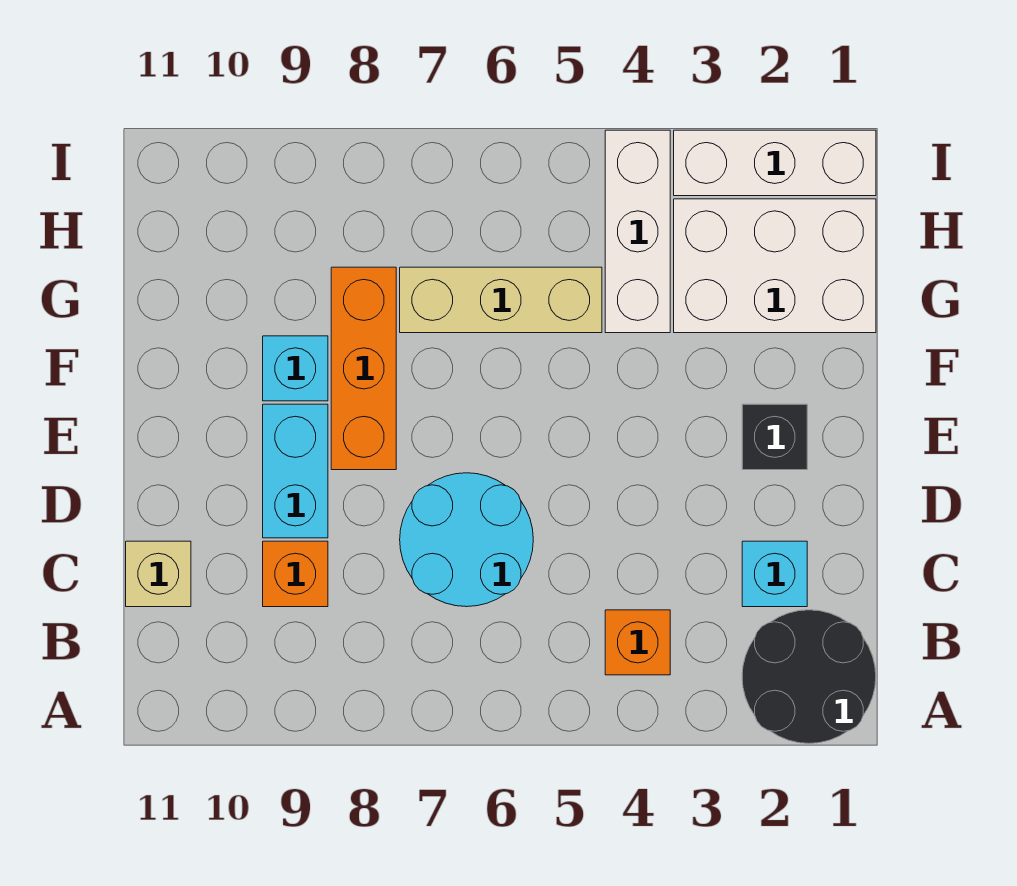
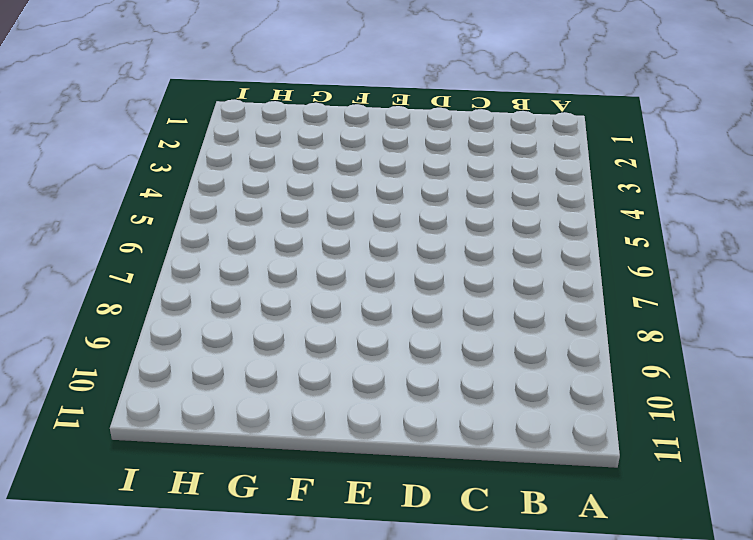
none -> black 2x2 round brick [742,610,876,743]
none -> orange 1x1 brick [605,610,670,675]
none -> cyan 1x1 brick [742,541,807,607]

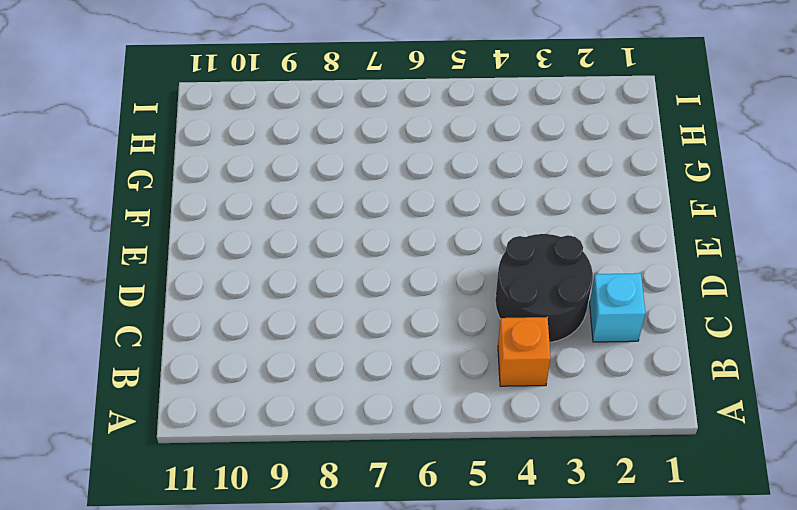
black 2x2 round brick [495,234,593,342] -> black 2x2 round brick moved to [742,610,876,743]
none -> cyan 2x2 round brick [400,473,533,607]
none -> orange 1x1 brick [263,541,328,607]
none -> tan 1x1 brick [126,541,191,607]

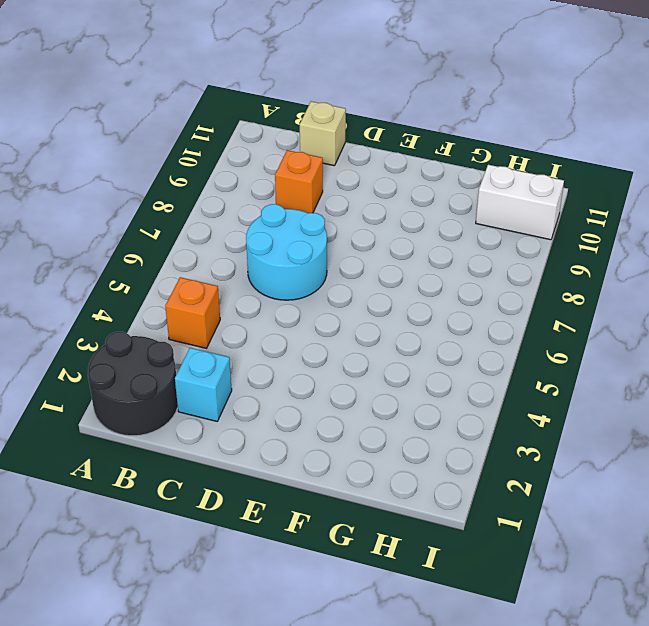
white 1x2 brick [476,165,564,240] -> none
none -> cyan 1x2 brick [263,404,328,538]
none -> black 1x1 brick [742,404,807,470]
none -> orange 1x3 brick [331,267,396,470]

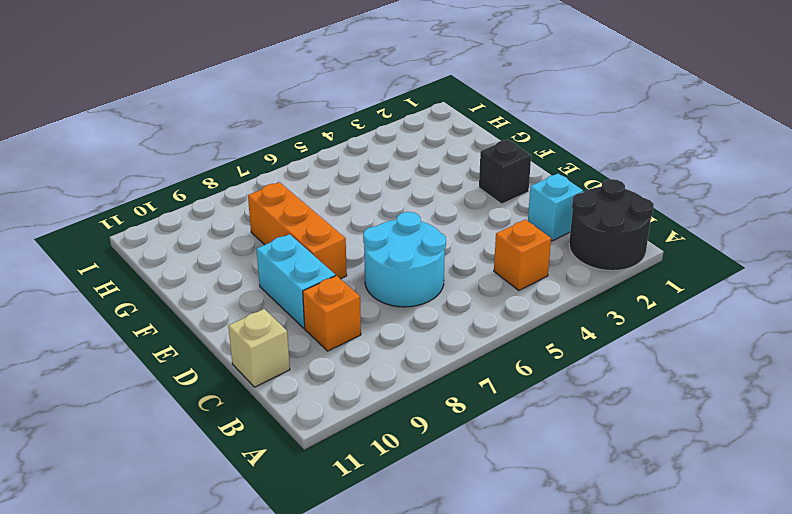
none -> cyan 1x1 brick [263,336,328,401]
none -> white 2x3 brick [674,199,876,333]
none -> white 1x3 brick [605,130,670,333]

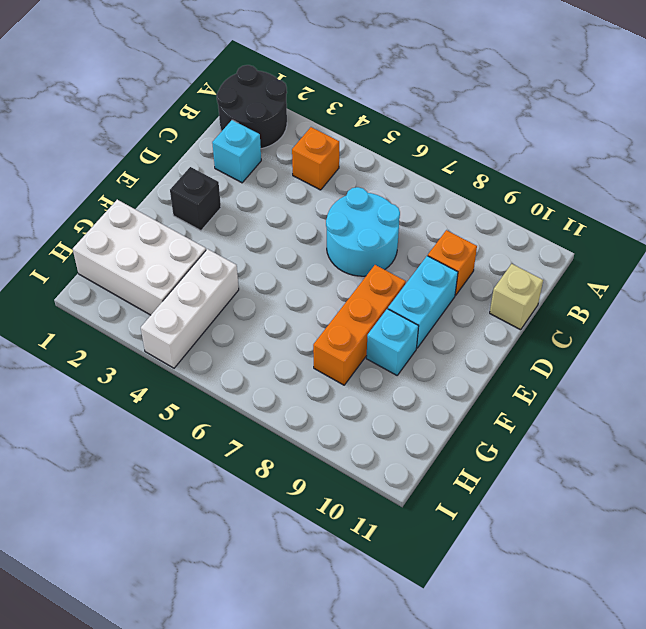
none -> tan 1x3 brick [400,267,602,333]
none -> white 1x3 brick [674,130,876,196]

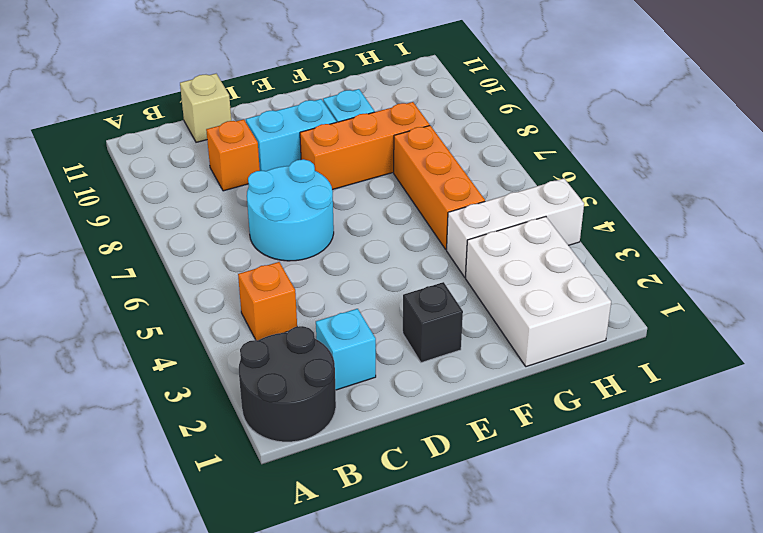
orange 1x3 brick [394,126,485,250] -> tan 1x3 brick [400,267,602,333]
none -> white 1x3 brick [674,130,876,196]

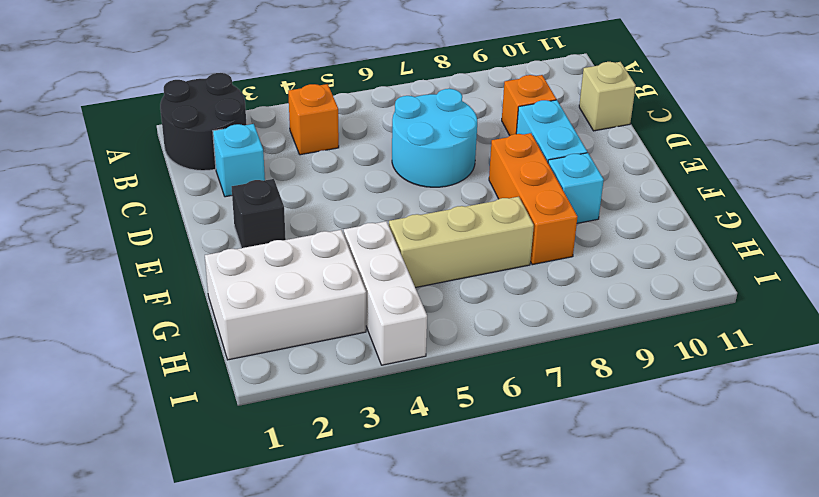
none -> white 1x3 brick [674,130,876,196]

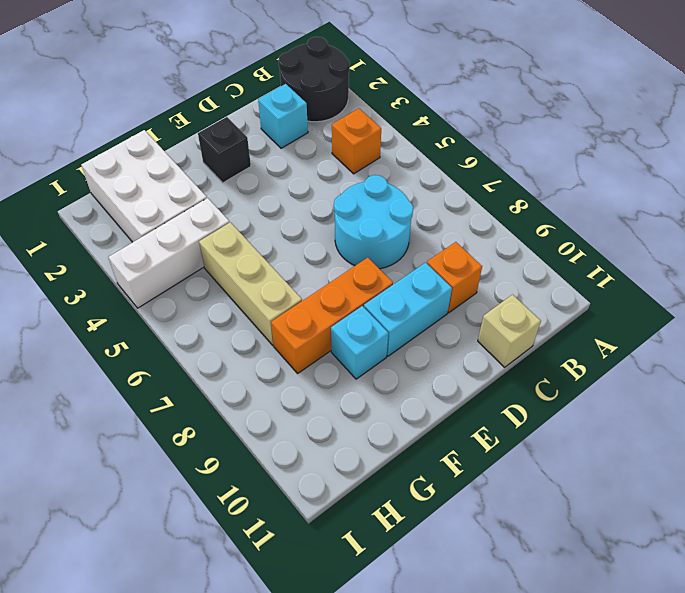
none -> white 1x3 brick [674,130,876,196]

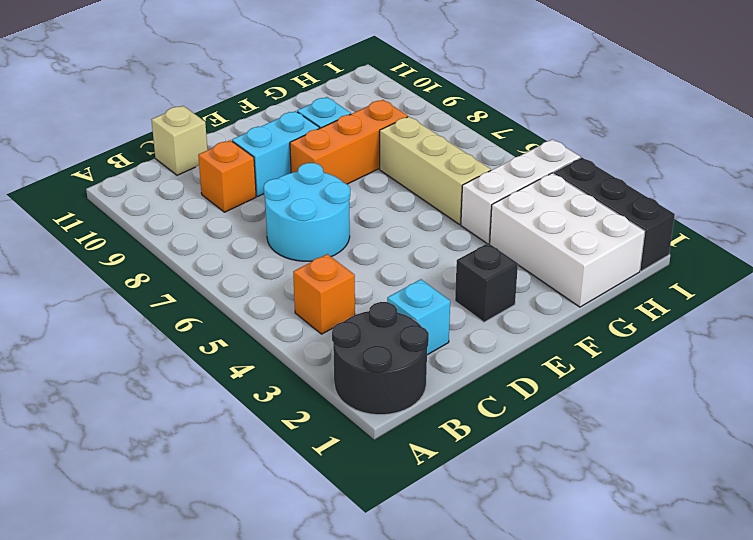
black 1x3 brick [554,158,675,271] -> white 1x3 brick [674,130,876,196]

